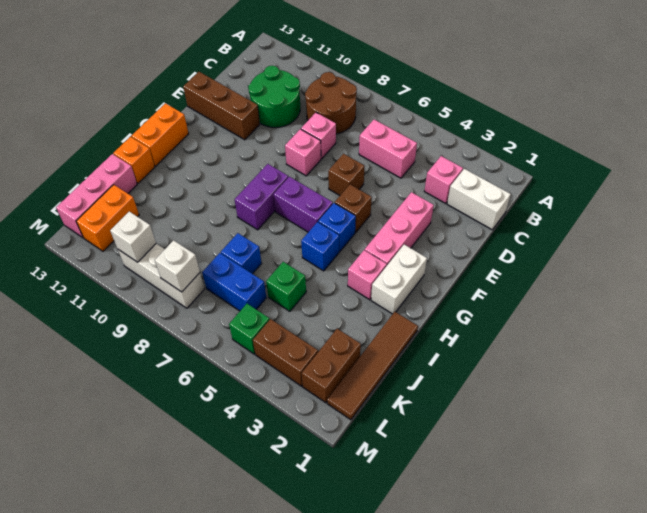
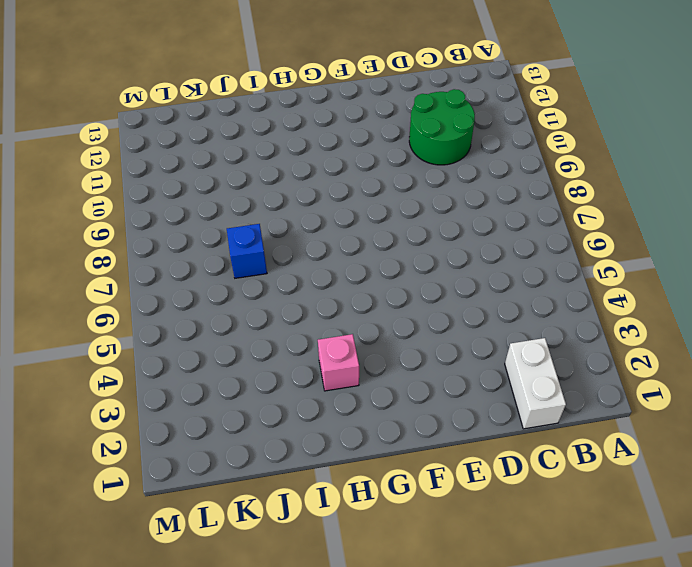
none -> brown 2x2 round brick [305,72,357,134]
none -> pink 1x1 brick [424,156,463,204]
none -> pink 1x2 brick [359,120,417,178]
none -> pink 1x1 brick [301,113,336,159]

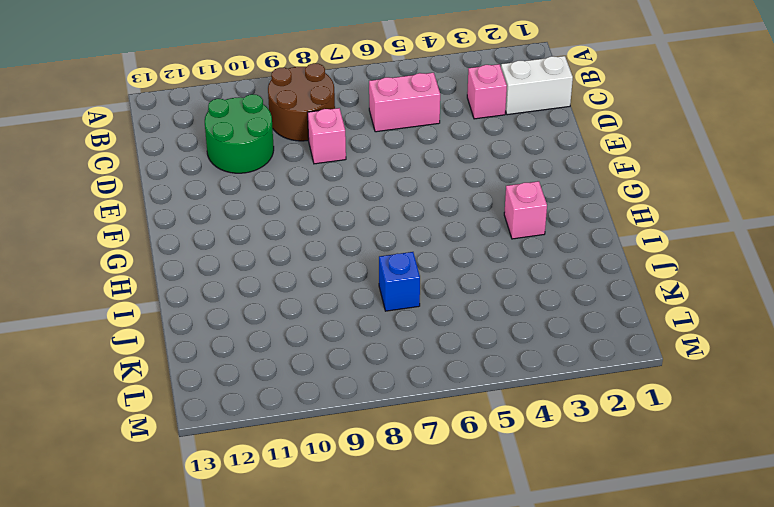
none -> pink 1x3 brick [365,192,434,265]
none -> brown 1x1 brick [328,154,365,196]
none -> pink 1x1 brick [285,129,321,176]
none -> brown 1x3 brick [183,72,260,140]

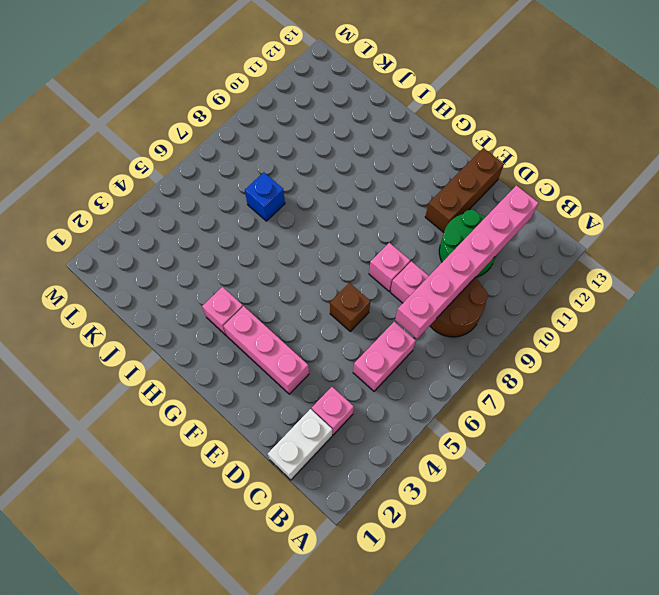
pink 1x6 brick [395,185,538,339] -> none
none -> brown 1x1 brick [335,185,372,233]
none -> white 1x2 brick [371,245,427,314]
none -> blue 1x1 brick [318,203,356,251]
none -> purple 1x2 brick [273,177,333,232]

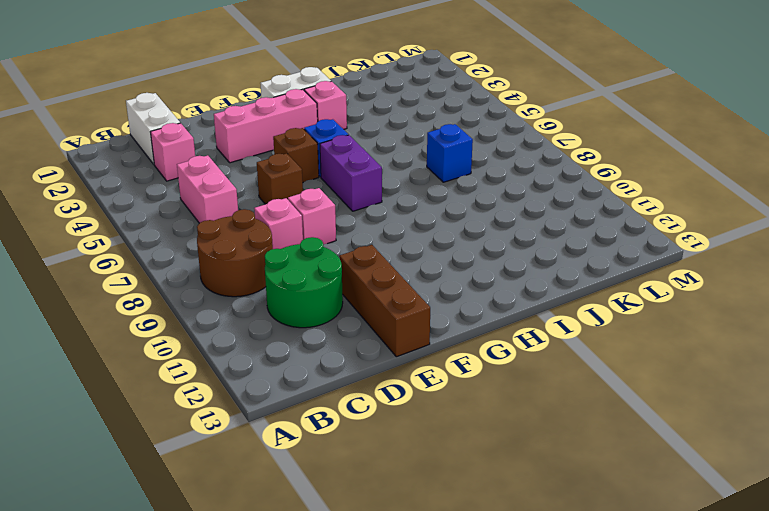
none -> purple 1x2 brick [235,164,288,230]
none -> orange 1x2 brick [131,103,189,166]
none -> blue 1x1 brick [301,222,339,271]
none -> brown 1x4 tile [327,312,418,420]

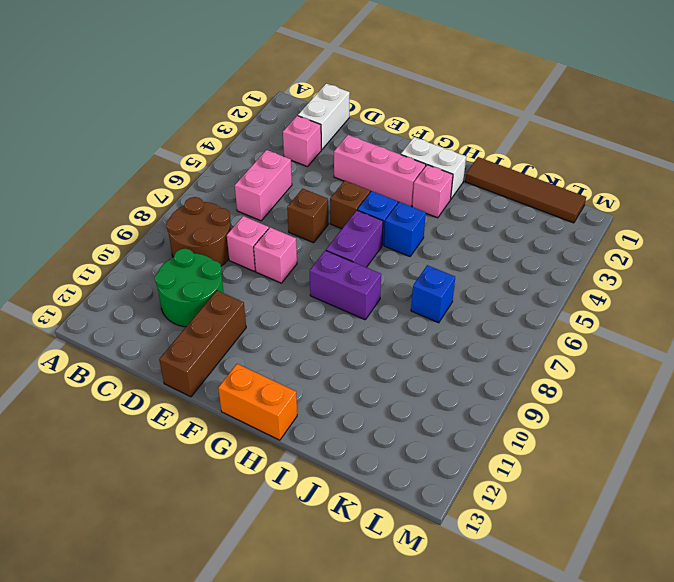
none -> orange 1x1 brick [113,137,155,183]
none -> green 1x1 brick [266,262,306,311]
none -> pink 1x3 brick [56,154,137,238]
none -> brown 1x2 brick [302,329,361,403]

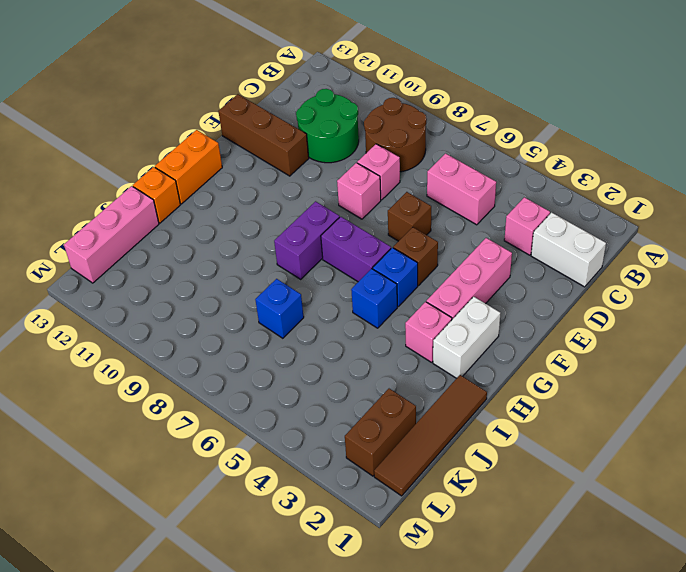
none -> green 1x1 brick [266,262,306,311]
none -> blue 1x2 brick [202,253,266,311]
none -> orange 1x2 brick [76,185,139,251]
none -> brown 1x2 brick [253,319,318,386]

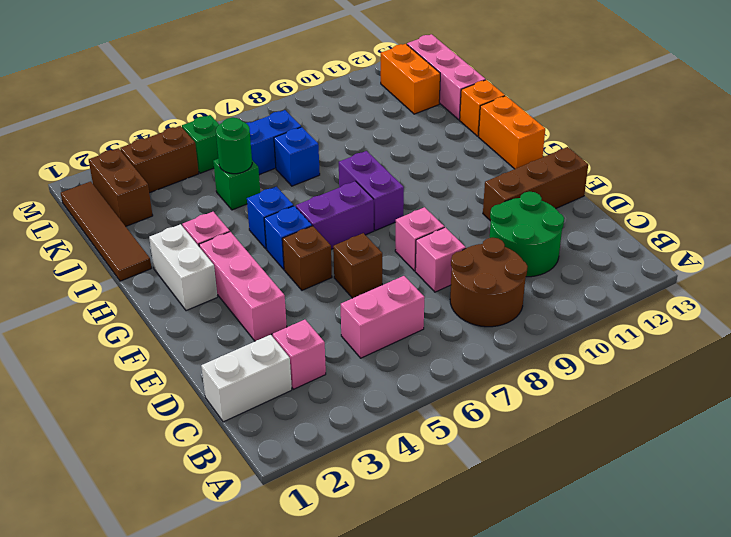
green 1x1 round brick [216,118,252,174] -> none
none -> white 1x3 brick [118,244,204,308]
none -> white 1x1 brick [155,240,200,292]
none -> white 1x1 brick [110,211,156,262]

